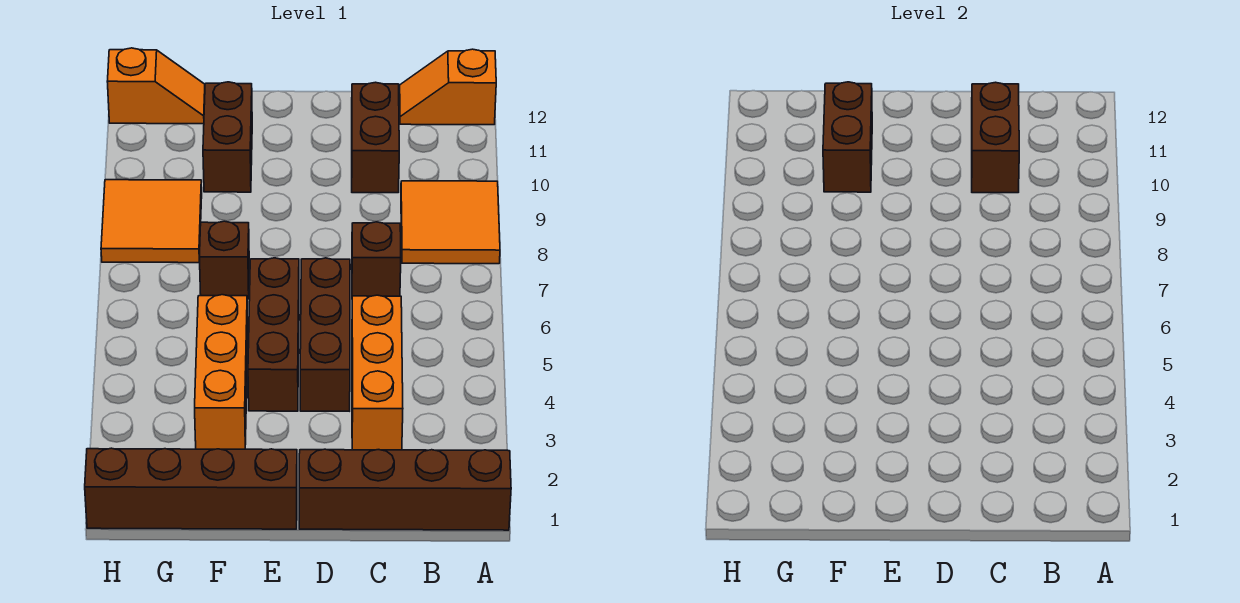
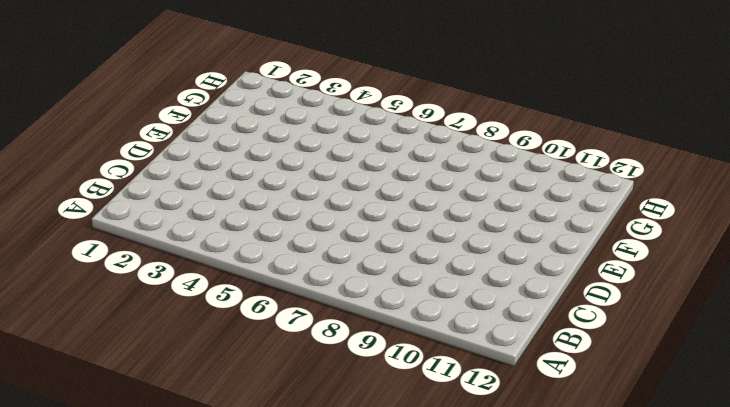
none -> brown 1x4 brick [299,449,511,530]
none -> orange 2x2 tile [401,181,500,264]
none -> orange 1x2 slope [400,49,496,125]

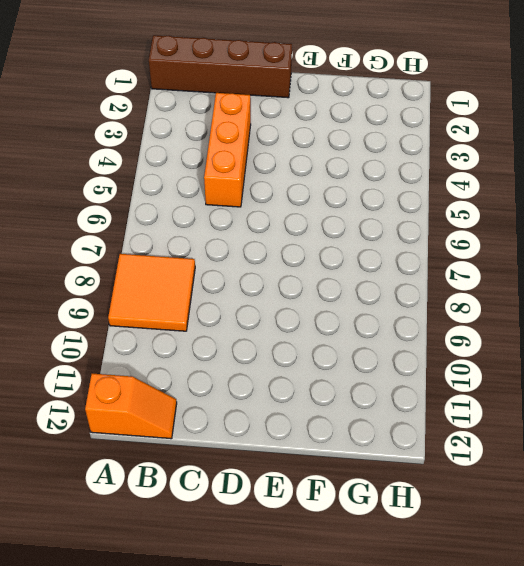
none -> brown 1x1 brick [352,222,401,296]
none -> brown 1x2 brick [352,82,399,193]
none -> brown 1x3 brick [300,258,350,411]

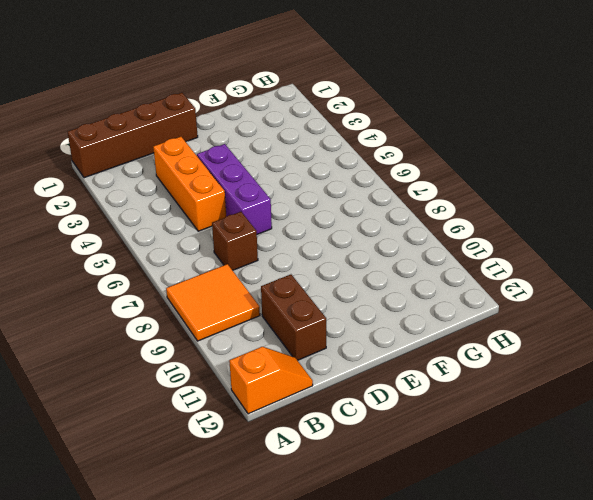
purple 1x3 brick [197,144,272,234] -> brown 1x3 brick [300,258,350,411]
none -> brown 1x4 brick [85,448,297,529]
none -> brown 1x3 brick [248,258,299,411]
none -> orange 1x3 brick [195,295,248,449]

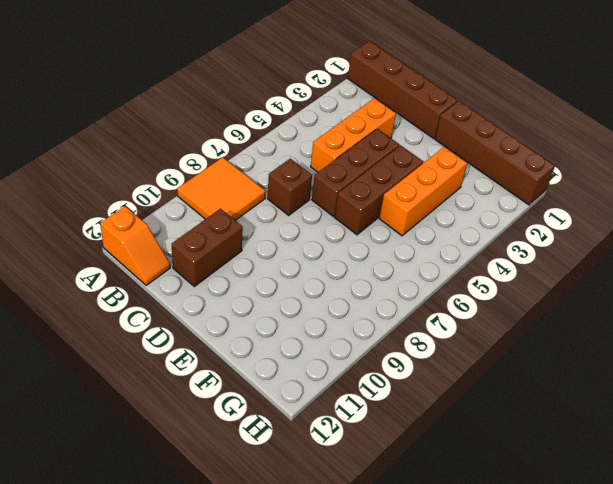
none -> brown 1x1 brick [199,221,249,299]
none -> brown 1x2 brick [203,82,252,192]
none -> orange 2x2 tile [101,180,202,263]

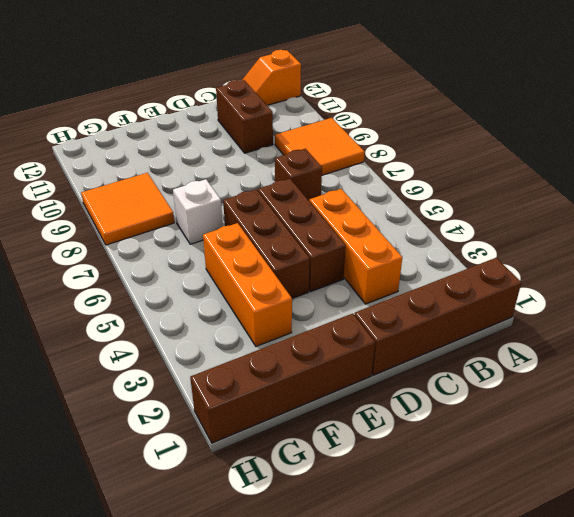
white 1x1 brick [173,179,223,244] -> brown 1x1 brick [199,221,249,299]
none -> brown 1x2 brick [203,82,252,192]
none -> orange 1x2 slope [107,48,205,124]
none -> brown 1x2 brick [972,82,1019,193]

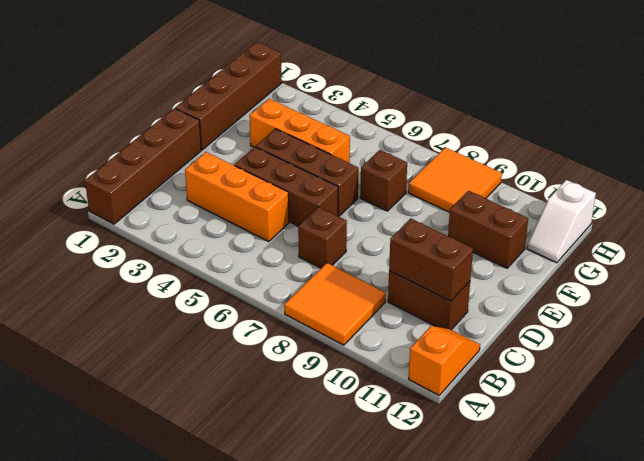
white 1x2 slope [527,180,596,263] -> orange 1x2 slope [107,48,205,124]
none -> brown 1x2 brick [823,82,872,192]

